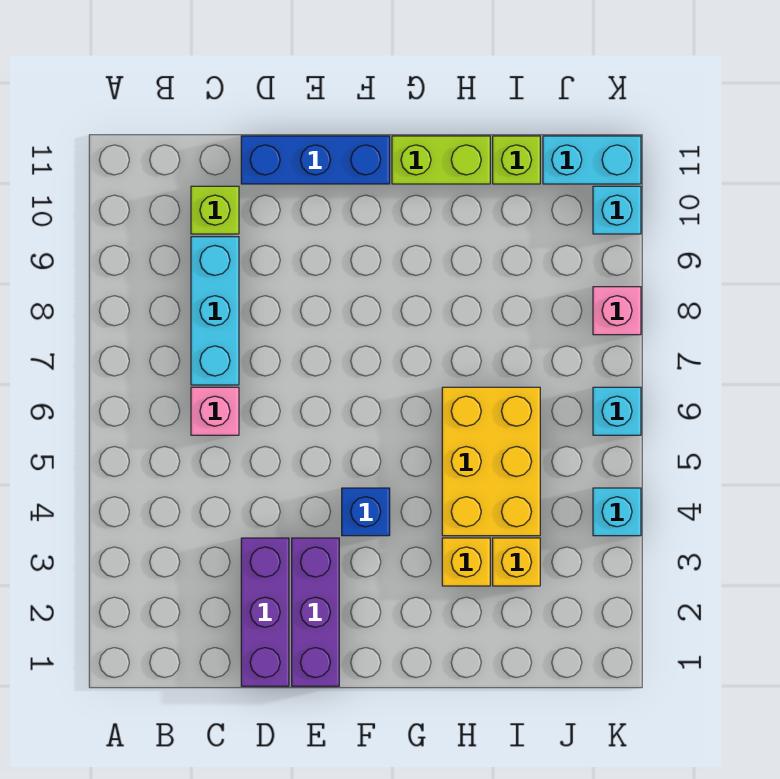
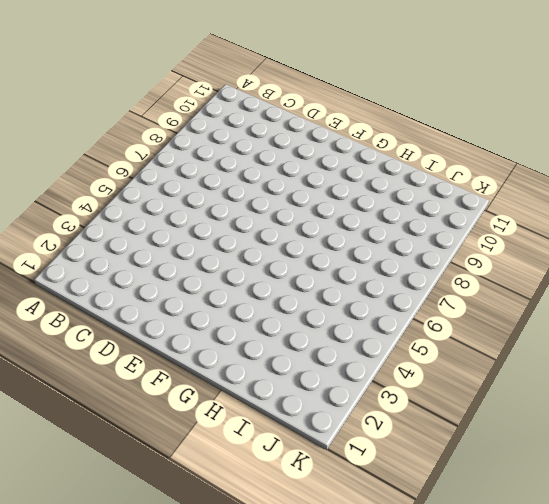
none -> pink 1x1 brick [191,387,239,435]
none -> cyan 1x3 brick [191,237,239,385]
none -> lime 1x1 brick [191,186,239,234]

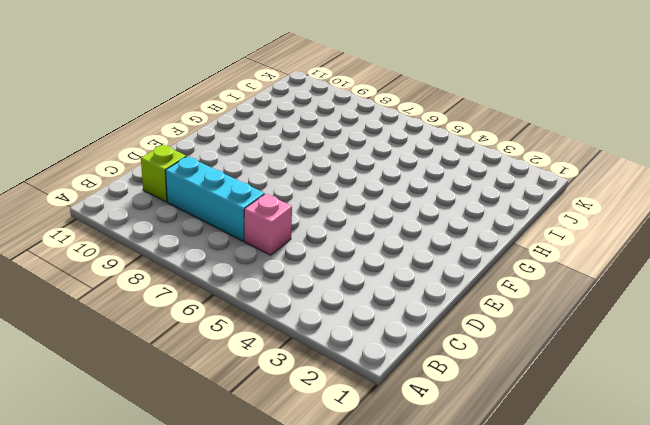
none -> purple 1x3 brick [241,538,289,686]
none -> blue 1x3 brick [241,136,390,184]
none -> purple 1x3 brick [292,538,339,686]

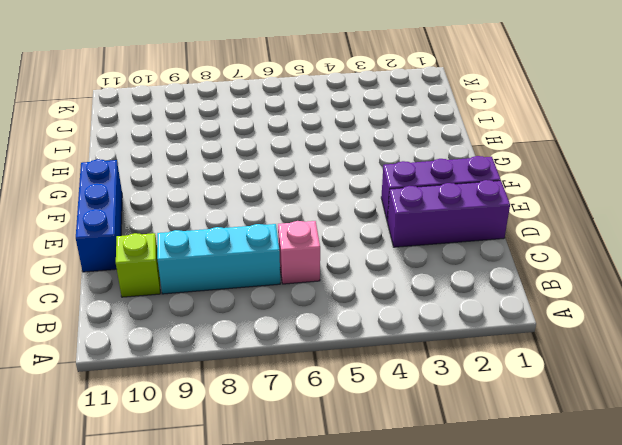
none -> blue 1x1 brick [342,488,390,536]
none -> lime 1x2 brick [392,136,490,184]
none -> yellow 1x1 brick [442,538,490,586]

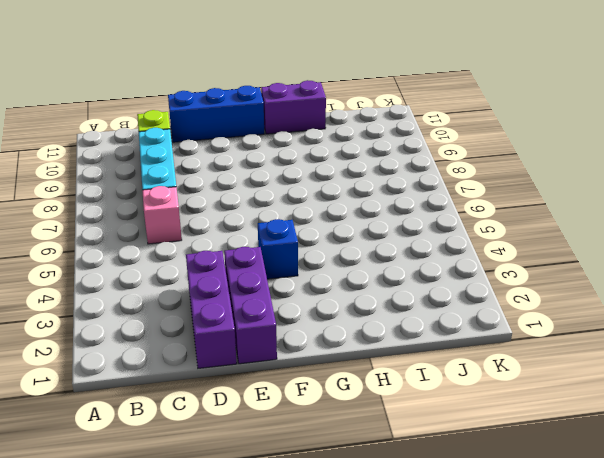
purple 1x2 brick [261,80,326,134] -> lime 1x2 brick [392,136,490,184]
none -> yellow 1x1 brick [442,538,490,586]
none -> yellow 2x3 brick [442,387,540,536]
none -> yellow 1x1 brick [493,538,540,586]

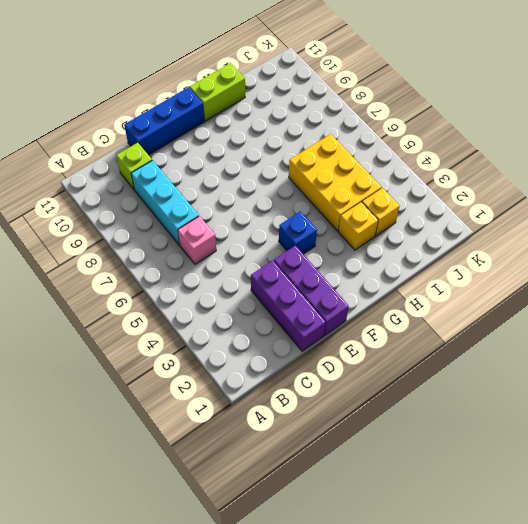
none -> lime 1x1 brick [493,136,540,184]
none -> cyan 1x2 brick [543,136,641,184]
none -> cyan 1x1 brick [593,488,641,536]

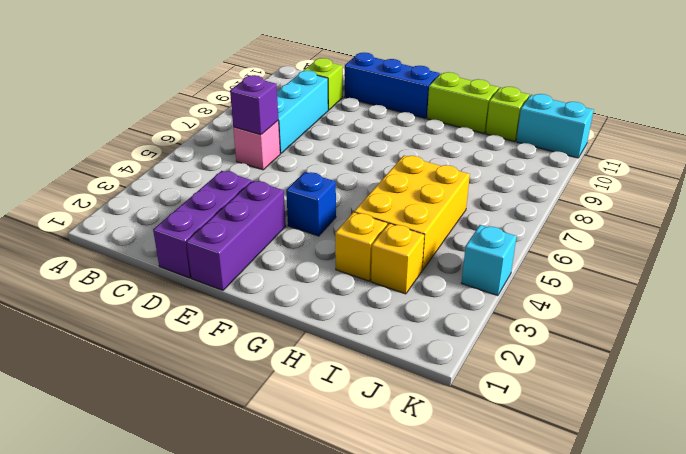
purple 1x1 brick [230,75,278,135] -> none
none -> cyan 1x1 brick [593,387,641,435]
none -> pink 1x1 brick [593,287,641,335]
none -> cyan 1x1 brick [593,186,641,234]

